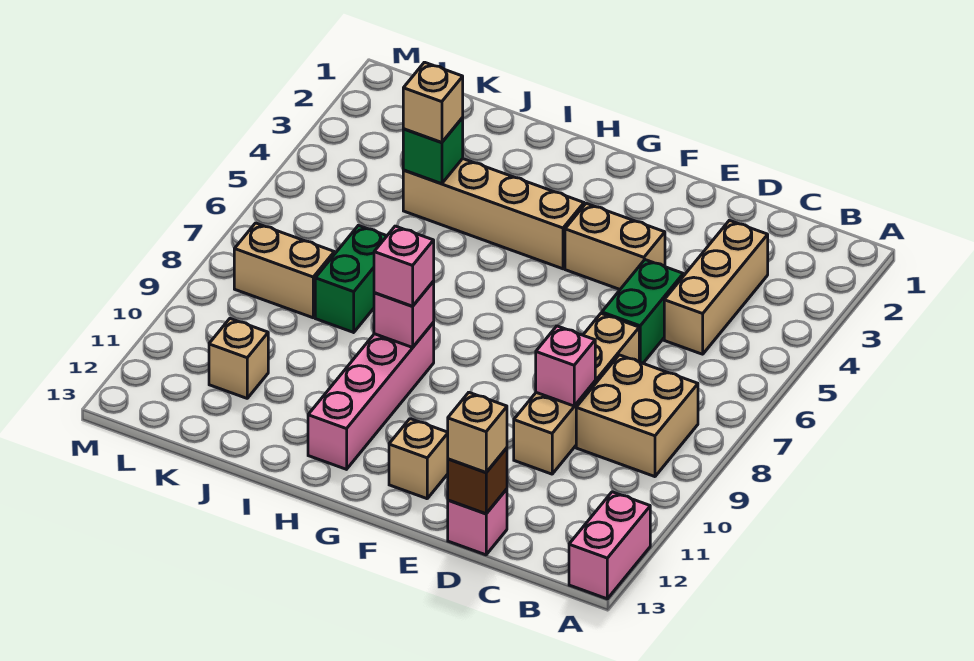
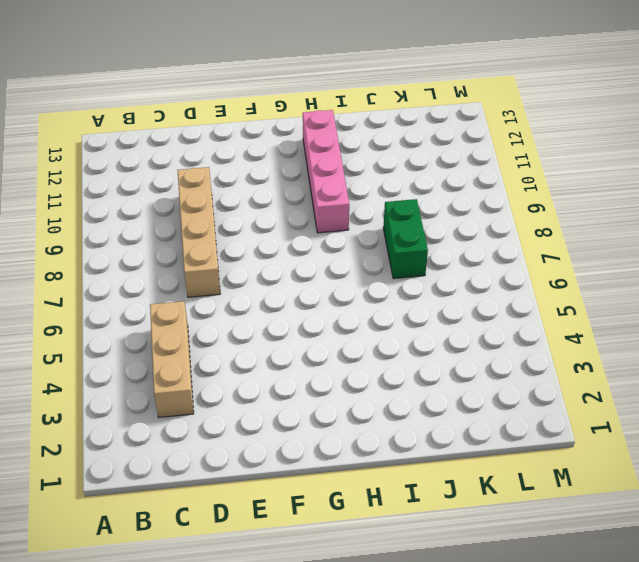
none -> pink 1x2 brick [569,492,650,599]
none -> tan 2x2 brick [576,355,698,477]
none -> green 1x2 brick [602,260,683,363]

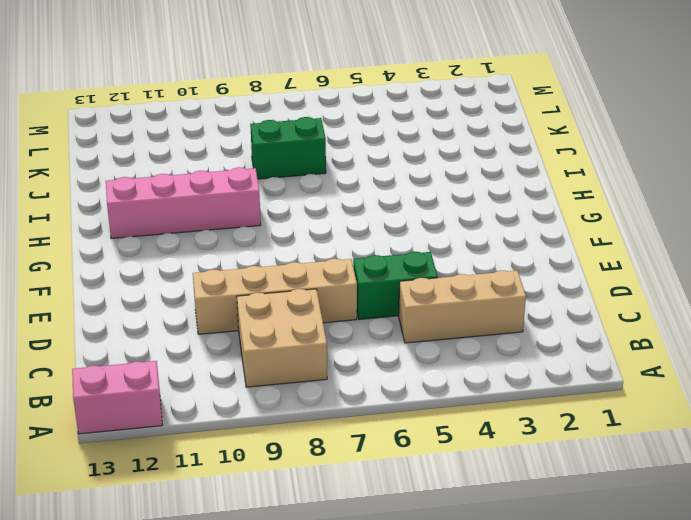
none -> pink 1x1 brick [448,489,507,555]
none -> tan 1x2 brick [565,203,665,289]
none -> tan 1x1 brick [389,419,448,499]

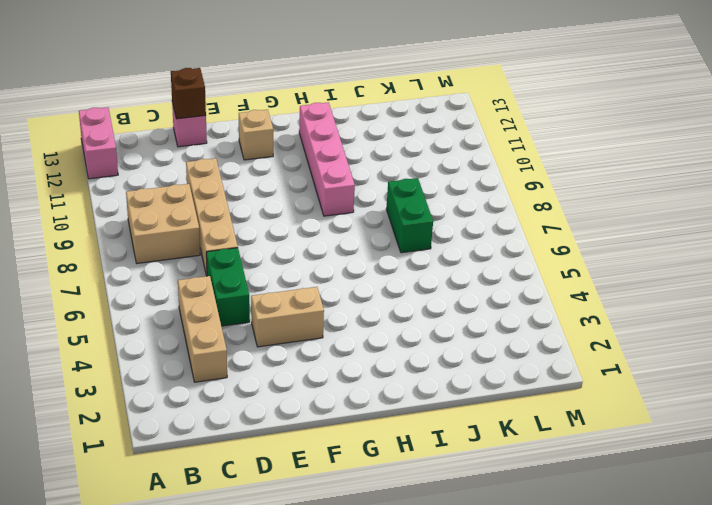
none -> tan 1x4 brick [403,159,584,269]
none -> tan 1x2 brick [234,223,334,318]
none -> tan 1x1 brick [209,319,268,398]

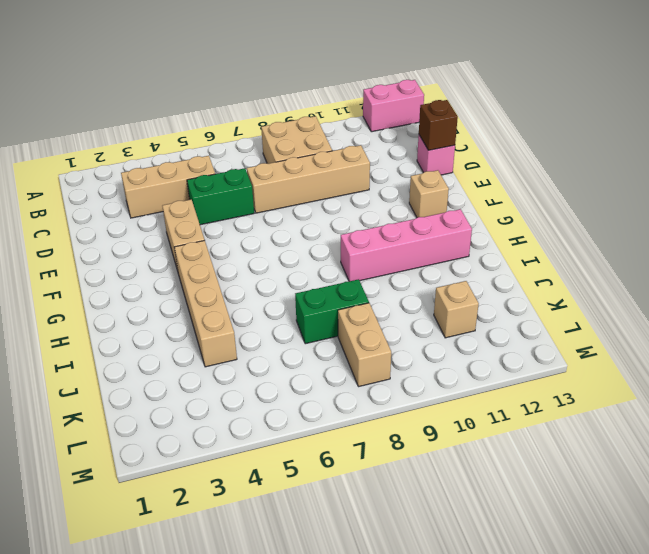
none -> pink 1x1 brick [536,326,595,406]
none -> pink 1x1 brick [374,282,434,347]
none -> green 1x1 brick [403,118,463,184]

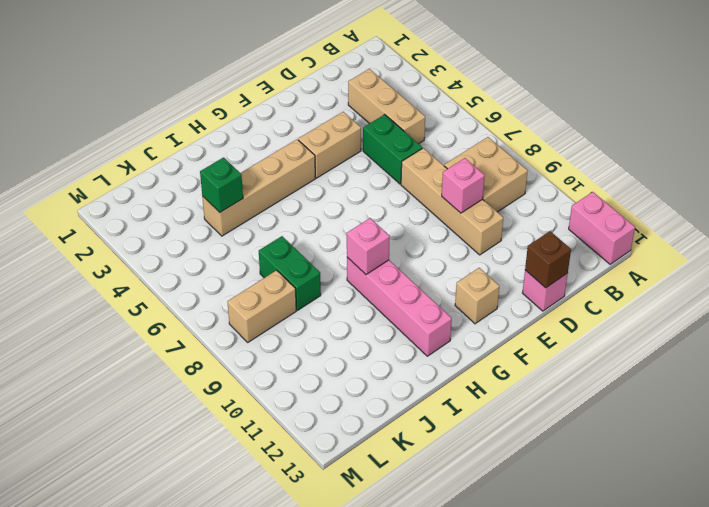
none -> tan 1x1 brick [209,319,268,398]
none -> tan 1x1 brick [448,393,507,472]
none -> pink 1x1 brick [374,226,434,306]

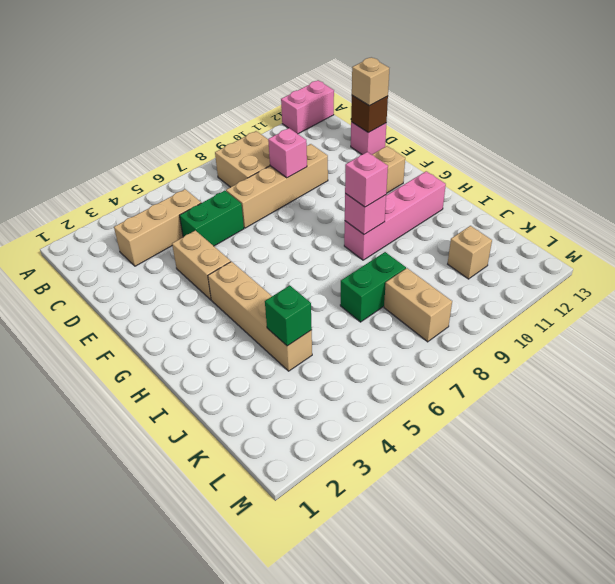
none -> tan 1x1 brick [403,62,463,142]

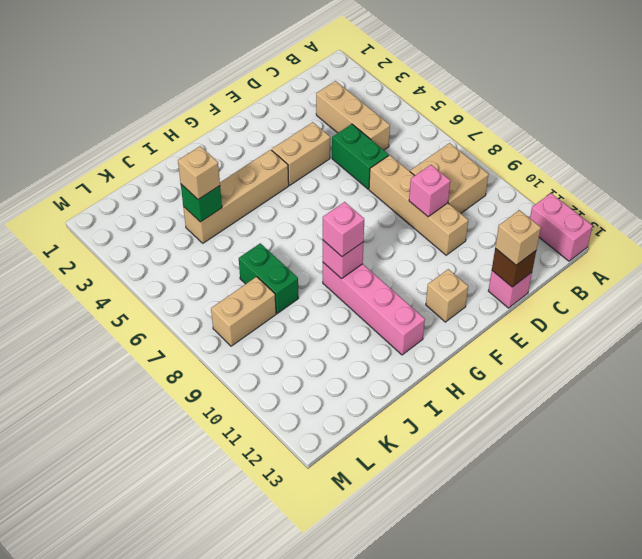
none -> tan 1x1 brick [209,319,268,398]

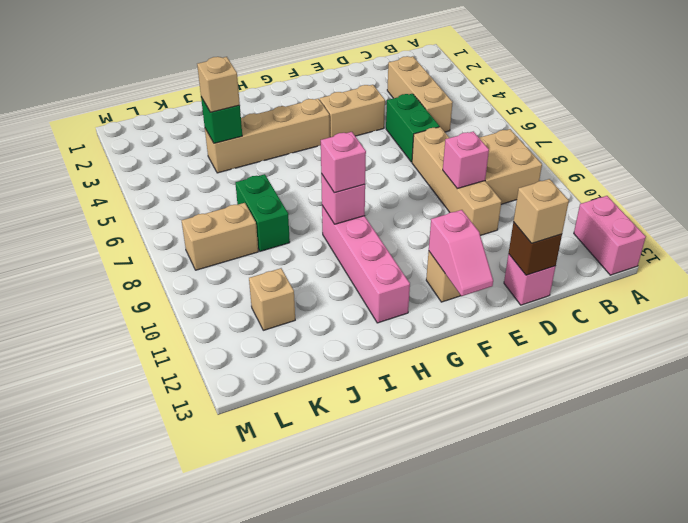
pink 1x2 slope [429,210,493,296] -> none

